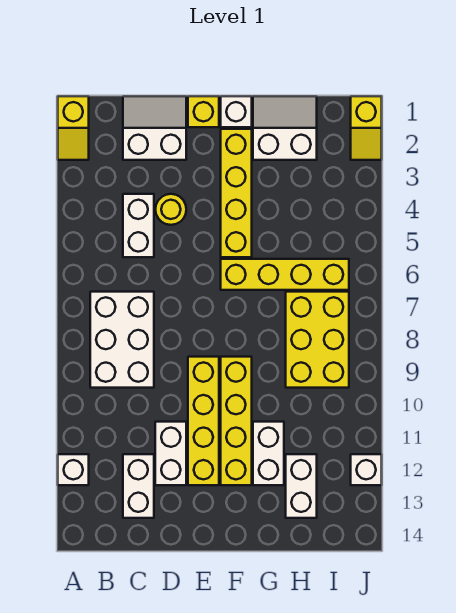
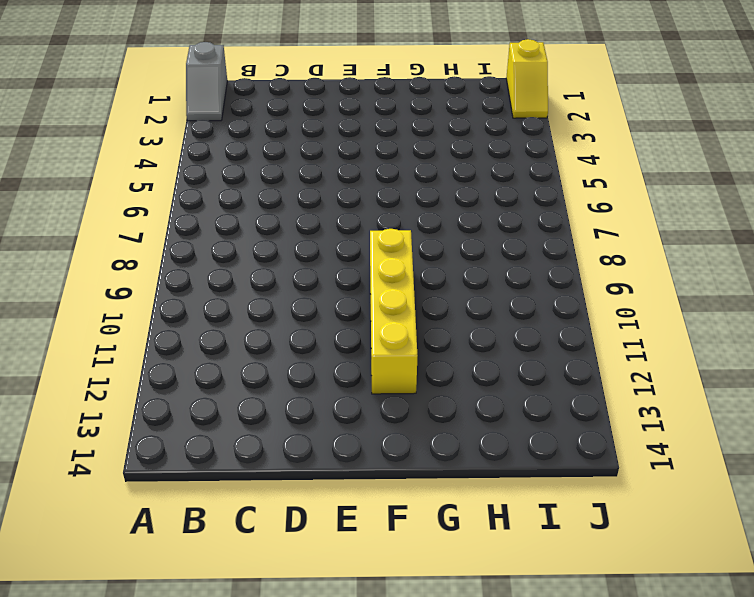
grey 1x2 slope [186,42,227,121] -> yellow 1x2 slope [58,96,89,160]
none -> white 1x1 brick [58,454,89,485]
none -> white 2x3 brick [90,292,154,388]
none -> white 2x2 slope [123,96,186,160]

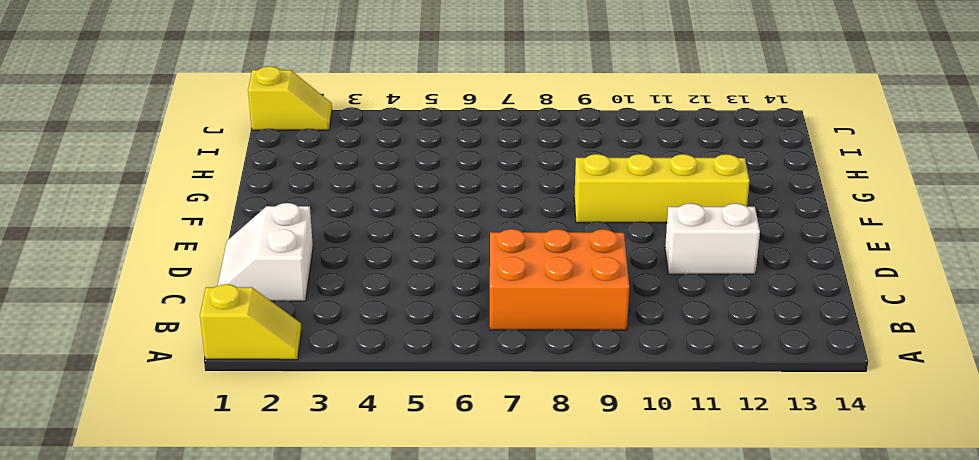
orange 2x3 brick [490,229,629,330] -> white 2x3 brick [90,292,154,388]
none -> white 1x1 brick [58,454,89,485]
none -> white 1x2 brick [123,194,154,257]
none -> white 1x2 brick [123,454,154,518]

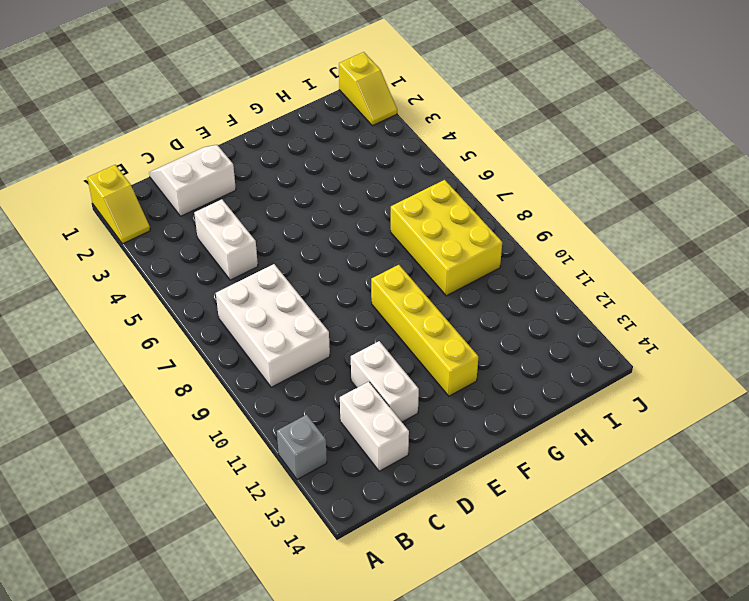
grey 1x1 brick [277,415,327,479] -> white 1x1 brick [58,454,89,485]
none -> yellow 1x1 round brick [155,194,186,225]
none -> yellow 1x1 brick [188,96,219,127]
none -> yellow 1x4 brick [188,357,219,485]

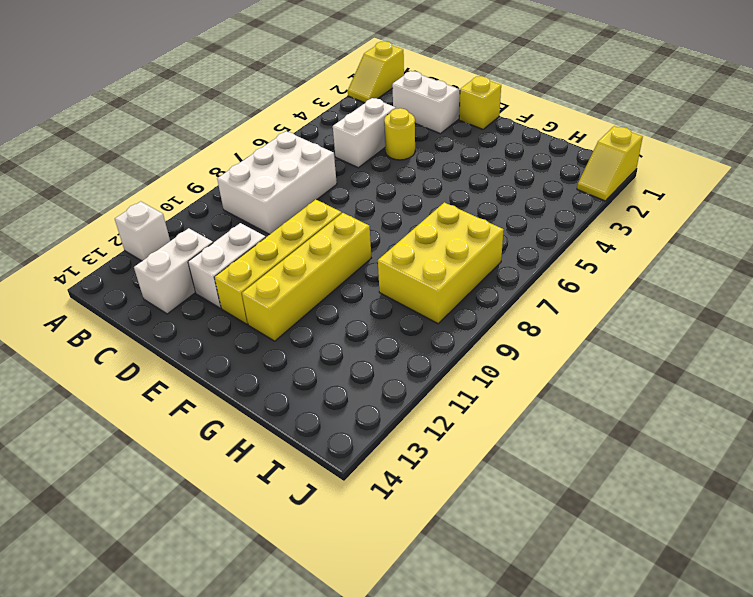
none -> white 1x1 brick [221,96,252,127]
none -> yellow 1x4 brick [221,129,252,257]
none -> yellow 1x4 brick [221,259,349,290]

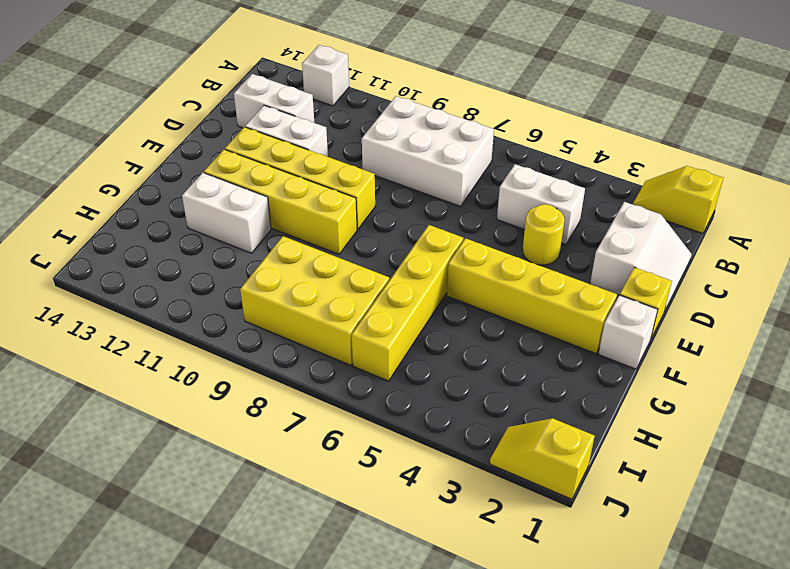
none -> white 2x2 slope [253,96,317,160]
none -> white 1x2 brick [286,454,317,518]
none -> white 1x1 brick [351,454,382,485]

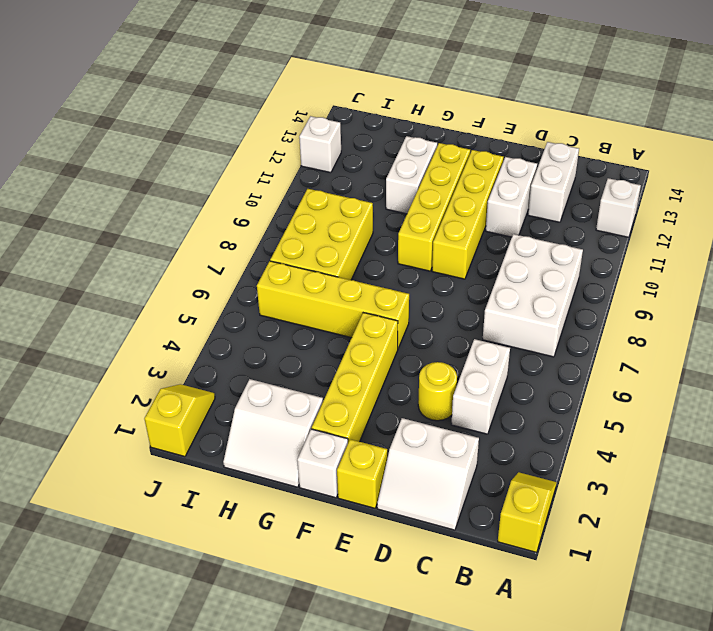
none -> white 1x2 brick [286,454,317,518]

